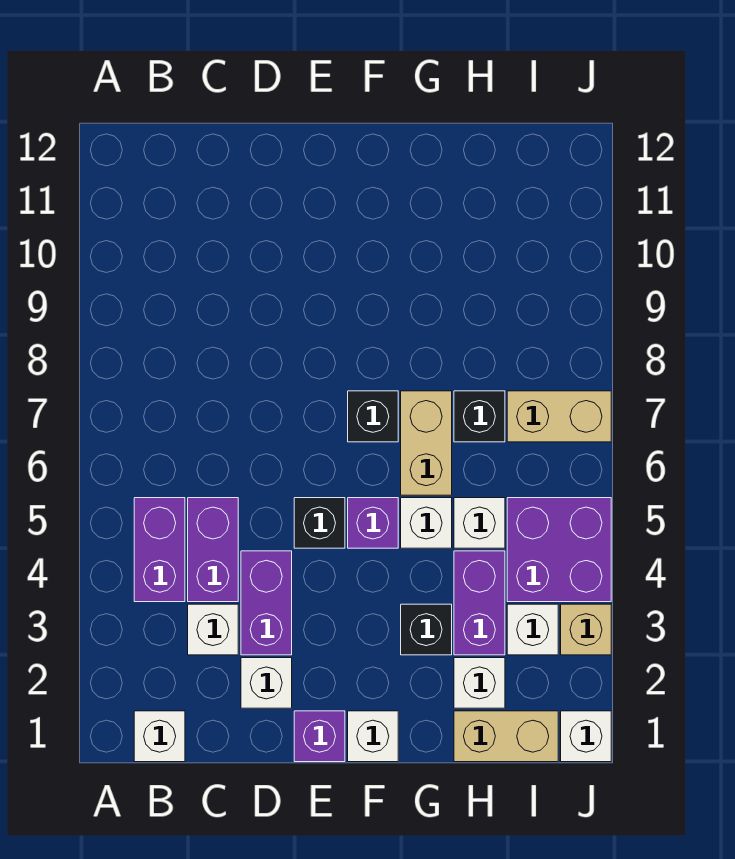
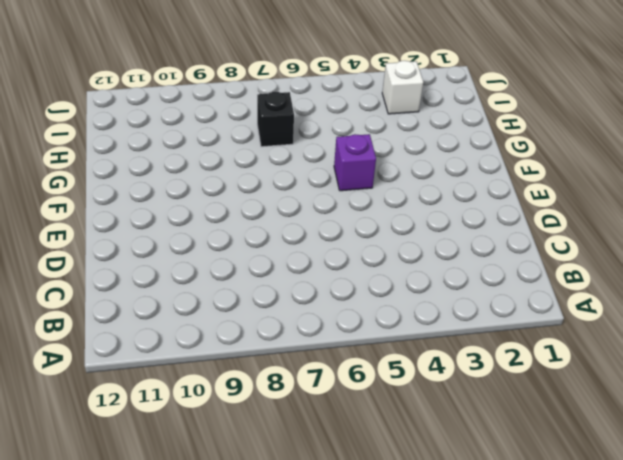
none -> white 1x1 brick [134,711,185,762]
none -> purple 1x2 brick [134,498,185,602]
none -> white 1x1 brick [188,604,238,655]

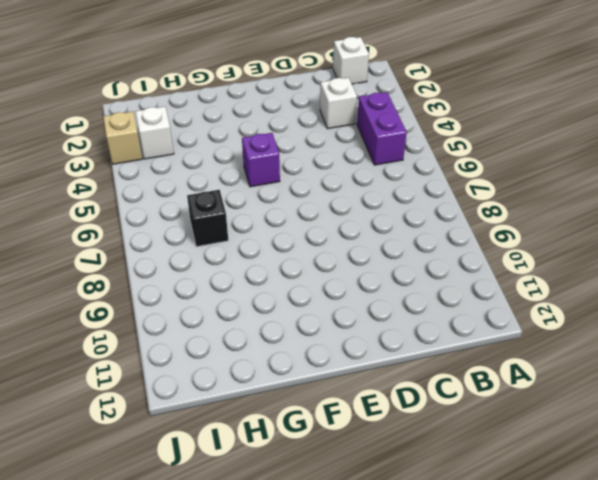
none -> purple 1x2 brick [188,498,238,602]
none -> white 1x1 brick [241,658,292,708]
none -> purple 1x2 brick [241,551,292,655]

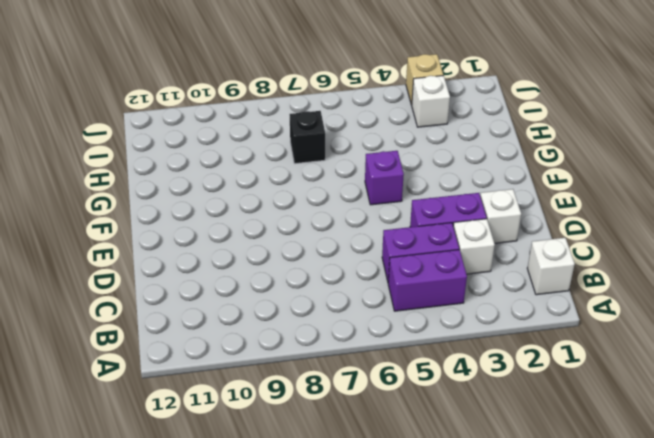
none -> purple 1x1 brick [294,711,345,762]
none -> black 1x1 brick [294,498,345,548]
none -> white 1x1 brick [348,711,398,762]

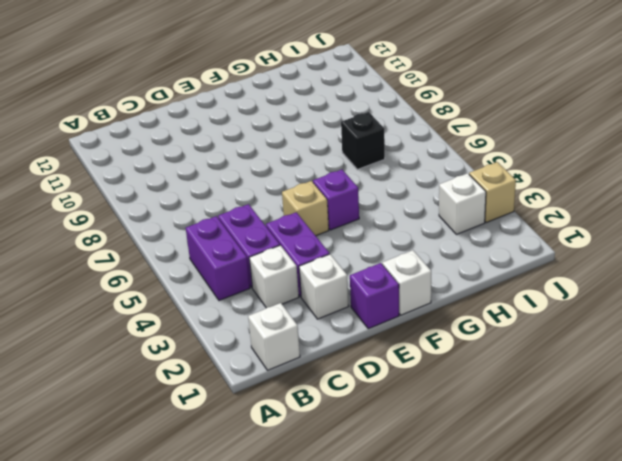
tan 1x1 brick [282,181,329,236] -> black 1x1 brick [294,498,345,548]
none -> black 1x1 brick [348,391,398,442]
none -> black 1x1 brick [401,604,452,655]
none -> white 1x1 brick [401,498,452,548]

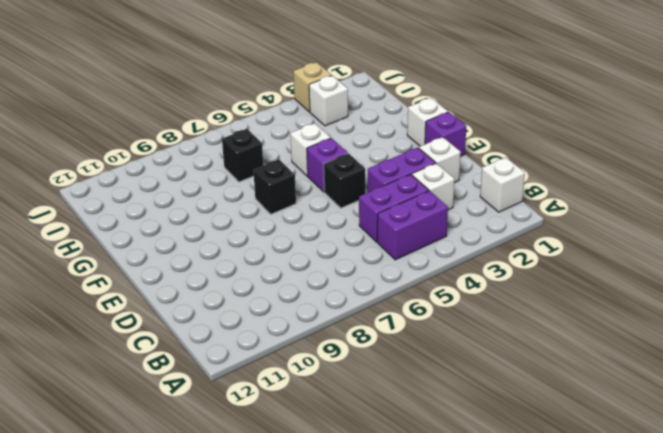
none -> black 1x1 brick [401,604,452,655]
none -> tan 1x2 brick [401,391,452,495]
none -> tan 1x2 brick [454,711,558,762]

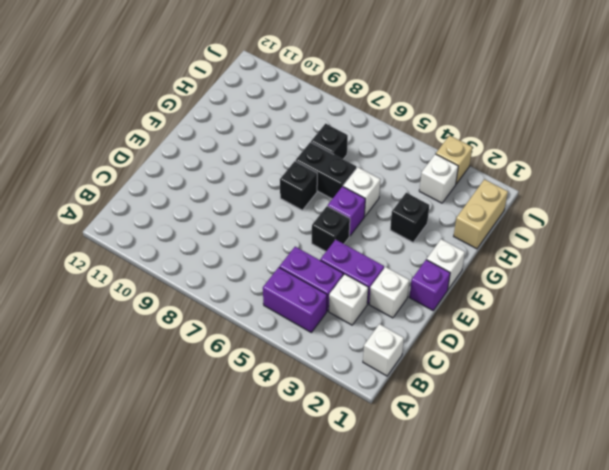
black 1x2 brick [296,142,356,199] -> tan 1x2 brick [401,391,452,495]
none -> white 1x1 brick [454,658,505,708]
none -> purple 1x2 brick [454,551,505,655]
none -> white 1x1 brick [454,498,505,548]

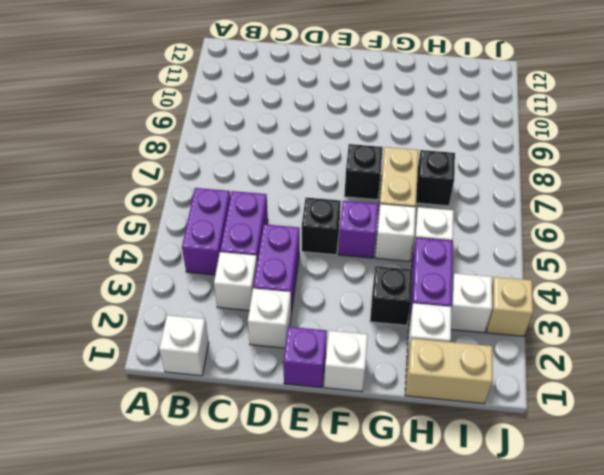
none -> purple 2x2 brick [507,498,611,602]
none -> tan 1x2 brick [507,391,611,442]
none -> white 1x1 brick [561,711,611,762]

